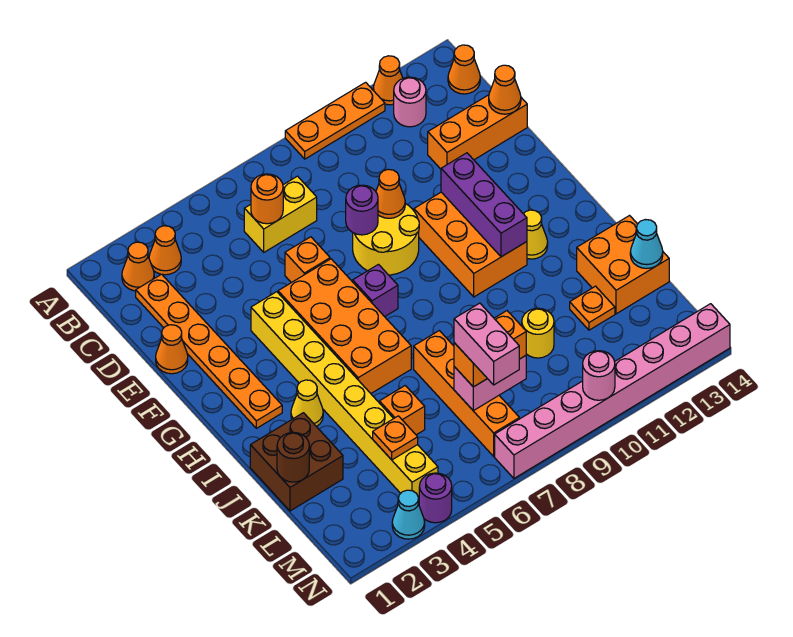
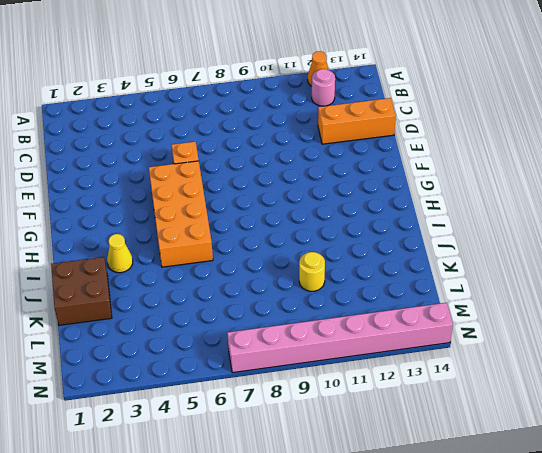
none -> orange 1x3 plate [285,82,385,159]
none -> orange 1x1 cone [122,242,154,291]
none -> orange 1x1 cone [149,226,181,275]
none -> orange 1x1 cone [448,45,480,94]

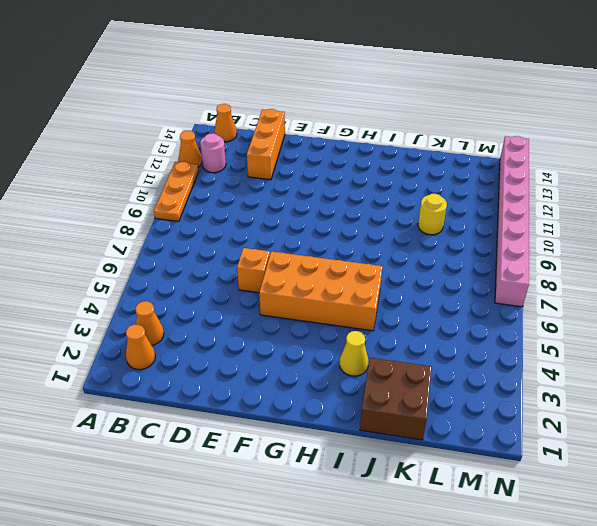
none -> orange 1x6 plate [136,274,282,428]
none -> yellow 1x2 brick [244,176,317,252]
none -> orange 1x1 cone [156,325,188,374]
none -> yellow 2x2 round brick [353,203,419,275]

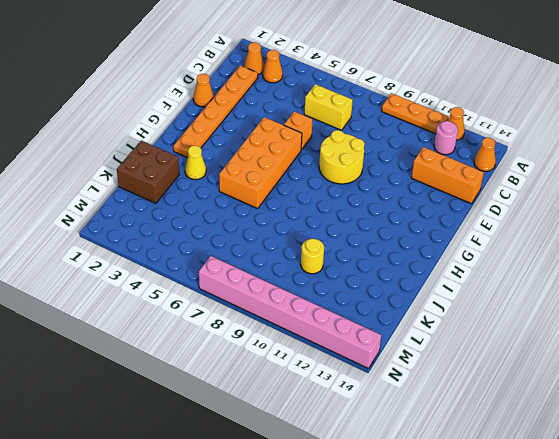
none -> yellow 1x8 brick [251,292,438,497]
none -> orange 2x3 brick [414,192,527,297]
none -> purple 1x1 brick [353,265,398,317]
none -> yellow 1x1 cone [524,210,548,259]

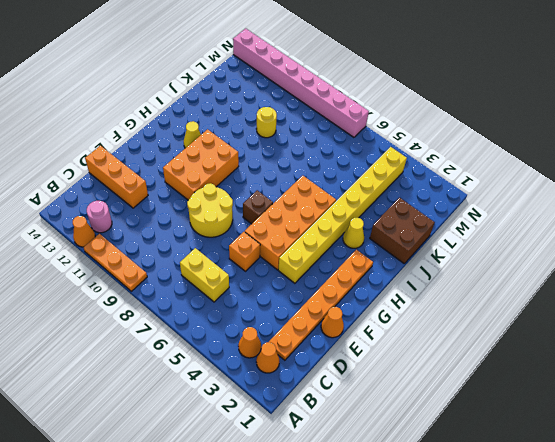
brown 1x1 brick [243,190,273,224] -> purple 1x1 brick [353,265,398,317]
none -> orange 1x1 cone [448,45,480,94]
none -> orange 1x4 brick [414,331,519,456]
none -> orange 2x2 brick [577,216,669,314]
none -> orange 1x1 brick [379,386,425,435]

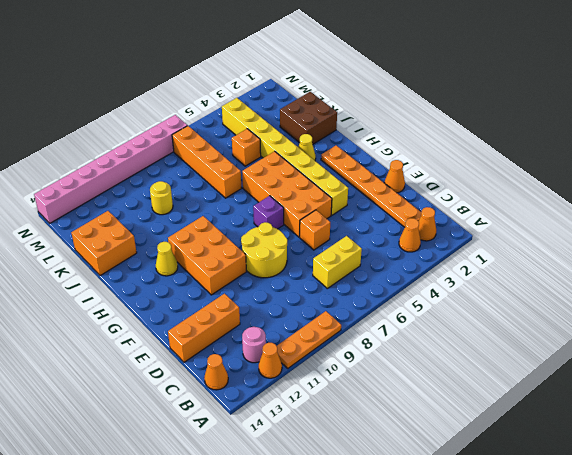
none -> orange 1x1 plate [570,286,615,330]
none -> cyan 1x1 cone [392,490,425,539]
none -> purple 1x1 round brick [419,473,452,523]
none -> orange 1x1 round brick [251,174,283,224]

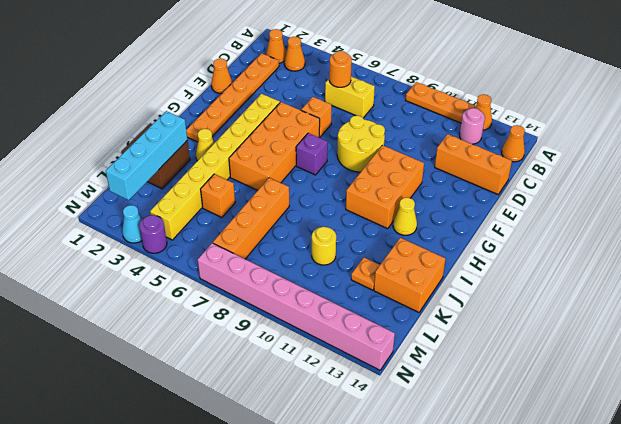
cyan 1x4 brick [106,111,187,200] -> none
none -> orange 1x1 cone [489,65,521,114]
none -> purple 1x1 round brick [346,185,378,235]
none -> orange 1x1 cone [376,169,405,218]
none -> purple 1x3 brick [441,153,527,257]

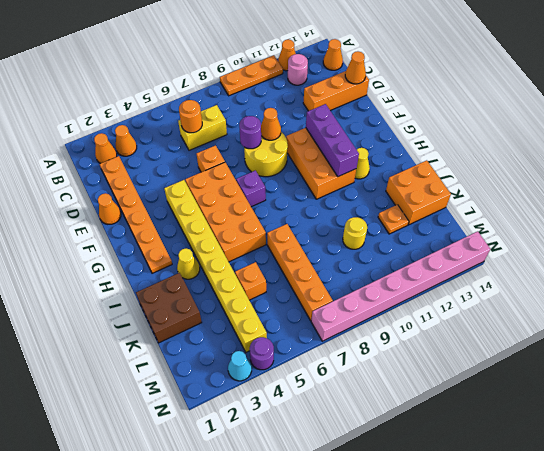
none -> brown 1x1 round brick [277,432,309,482]
none -> cyan 1x1 cone [630,220,663,268]
none -> orange 1x1 plate [373,416,418,460]
none -> pink 1x2 brick [454,356,526,411]

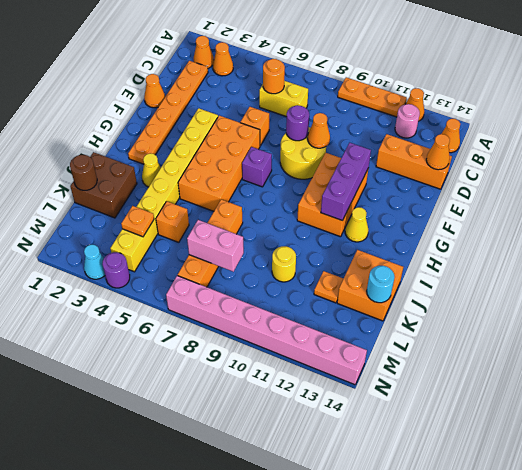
cyan 1x1 round brick [367,266,395,303] -> cyan 1x1 cone [630,220,663,268]
none -> pink 1x1 round brick [583,351,615,400]
none -> orange 1x2 brick [454,311,526,387]
none -> pink 1x2 brick [454,303,519,385]

